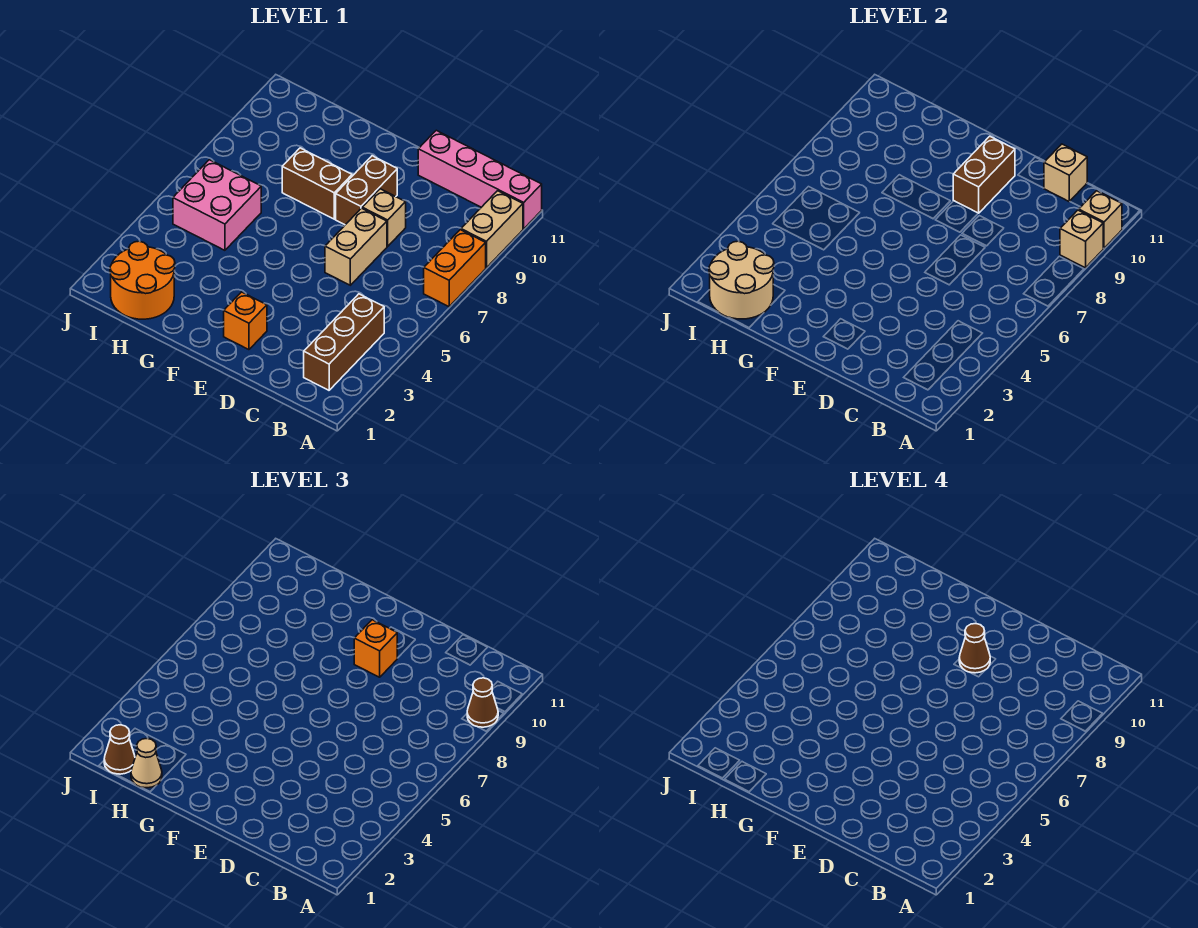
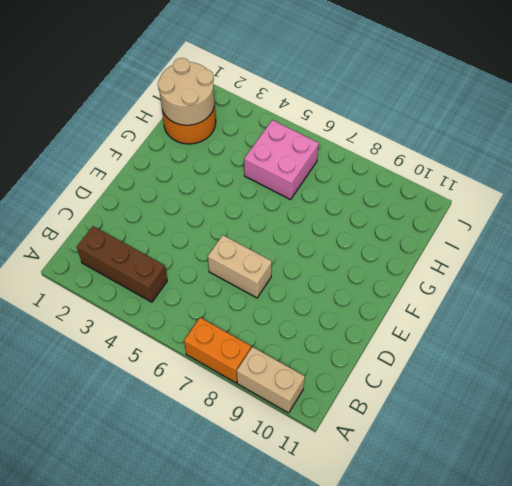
none -> pink 1x4 brick [418,130,542,229]
none -> tan 1x1 brick [362,189,406,246]
none -> orange 1x1 brick [224,292,267,350]

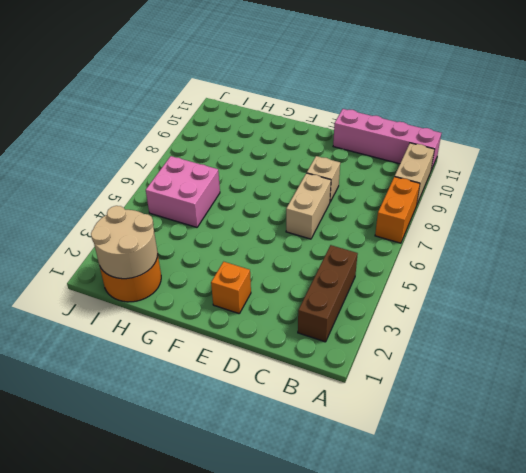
none -> brown 1x2 brick [336,156,397,225]
none -> brown 1x2 brick [282,148,352,219]
none -> tan 1x1 brick [1060,210,1103,268]

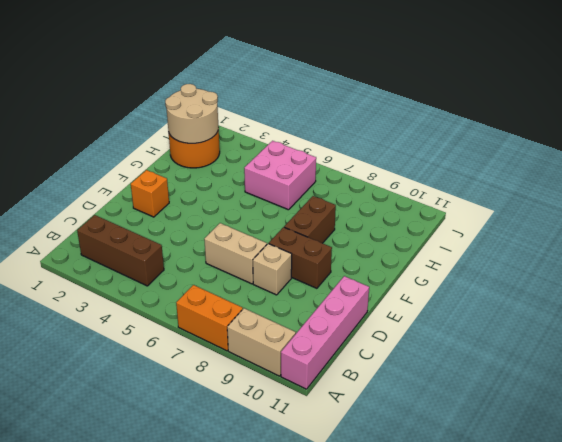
none -> tan 1x1 brick [1060,210,1103,268]
none -> tan 1x1 brick [1079,191,1122,248]
none -> tan 1x1 brick [1044,144,1087,202]

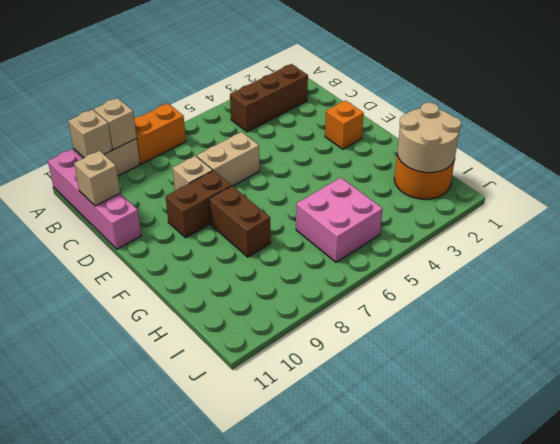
none -> brown 1x2 brick [953,136,1015,213]
none -> brown 1x1 cone [467,678,498,727]
none -> orange 1x1 brick [354,620,397,677]

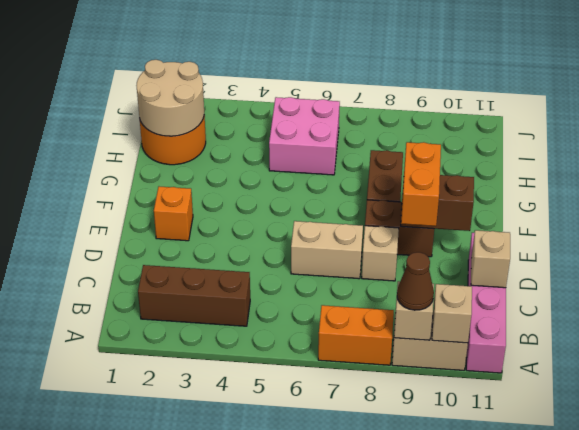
orange 1x2 brick [401,142,441,226] -> orange 1x1 brick [354,620,397,677]
none -> tan 1x1 cone [131,738,162,788]
none -> brown 1x1 cone [104,725,135,774]
none -> brown 1x1 cone [959,624,990,673]

